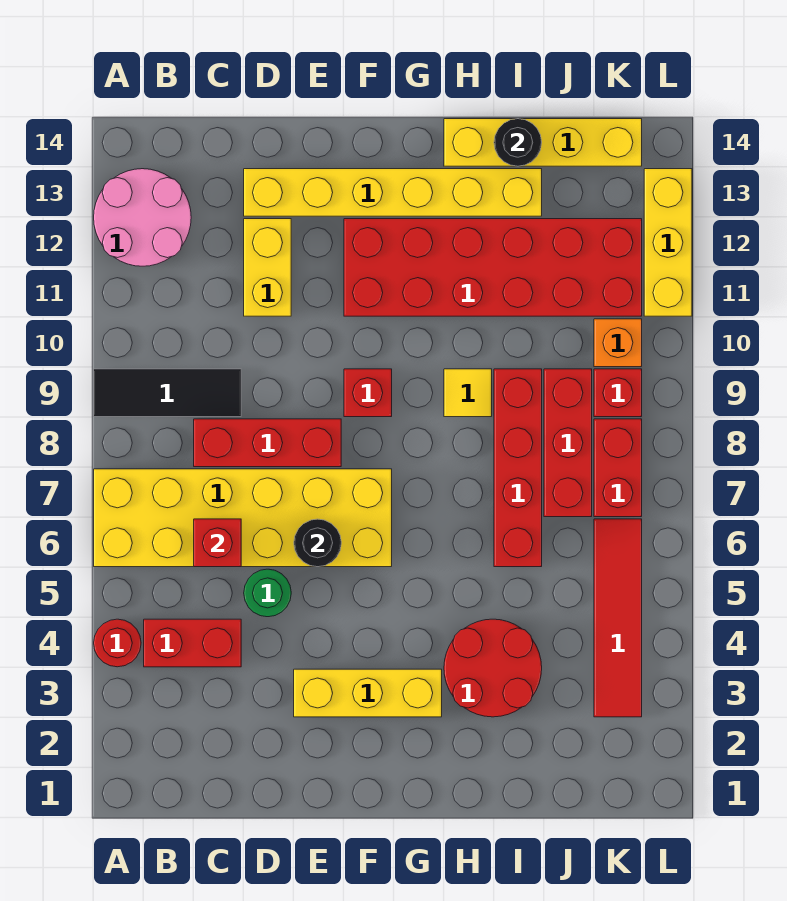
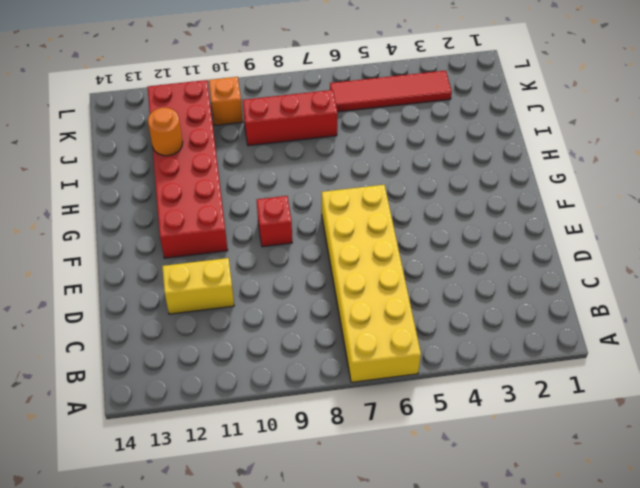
orange 1x1 round brick [148,108,183,156] -> none
none -> red 1x1 round brick [94,619,141,667]
none -> black 1x3 tile [94,369,241,417]
none -> pink 2x2 round brick [94,169,191,266]

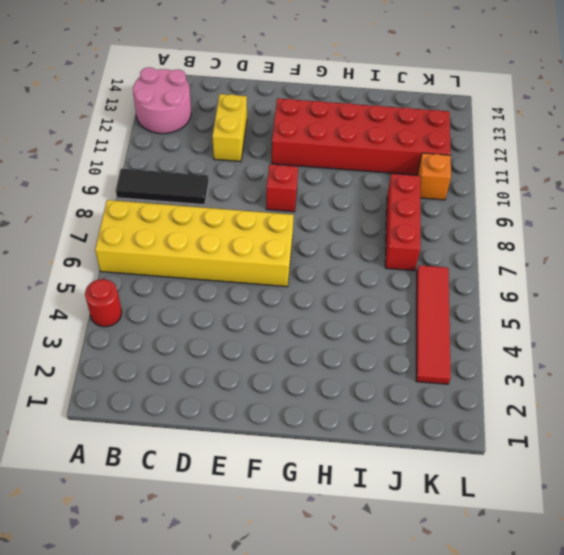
none -> red 1x2 brick [144,619,241,667]
none -> red 1x3 brick [194,419,341,467]
none -> green 1x1 round brick [244,569,291,617]

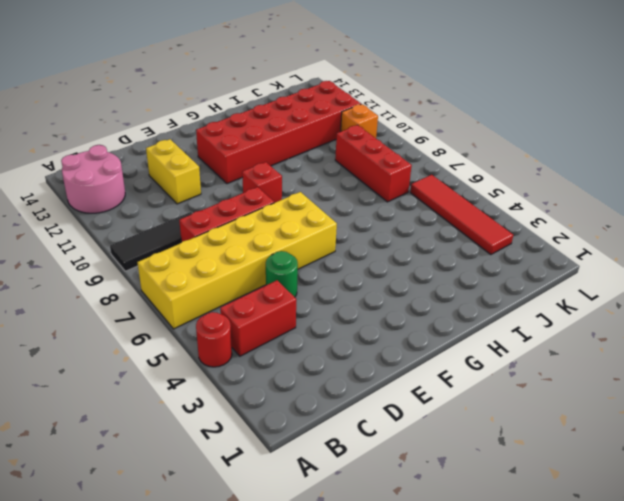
none -> yellow 1x6 brick [244,169,542,216]
none -> yellow 1x3 brick [294,669,442,717]
none -> red 2x2 round brick [444,619,542,717]

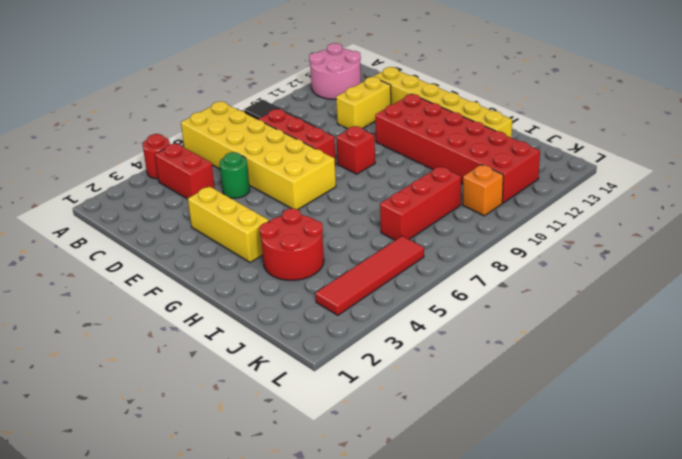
none -> yellow 1x1 tile [444,369,492,417]
none -> yellow 1x4 brick [444,119,642,166]
none -> red 1x4 brick [494,369,542,567]

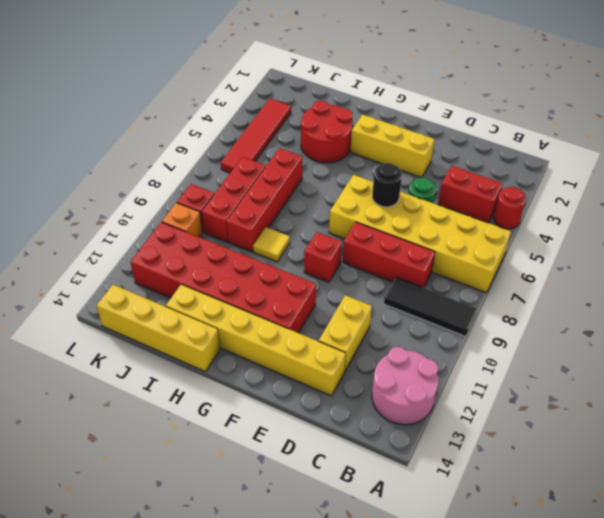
none -> red 1x2 brick [594,419,642,517]
none -> yellow 1x3 brick [644,169,692,316]
none -> red 1x1 brick [194,519,241,567]

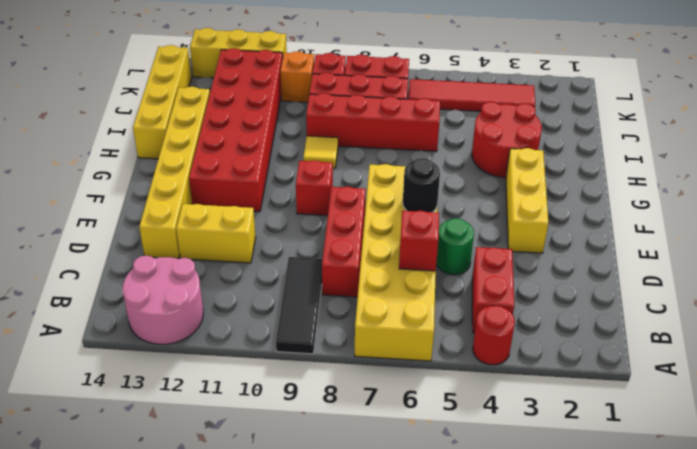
none -> black 1x1 round brick [494,119,542,166]

